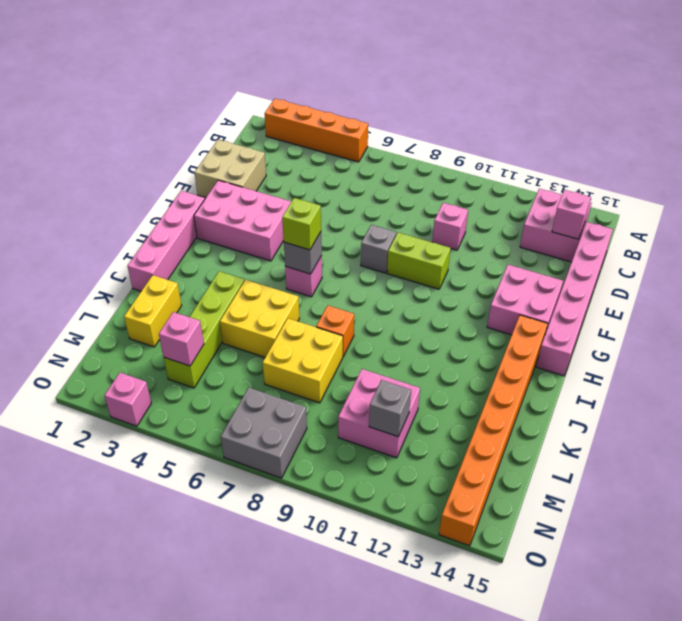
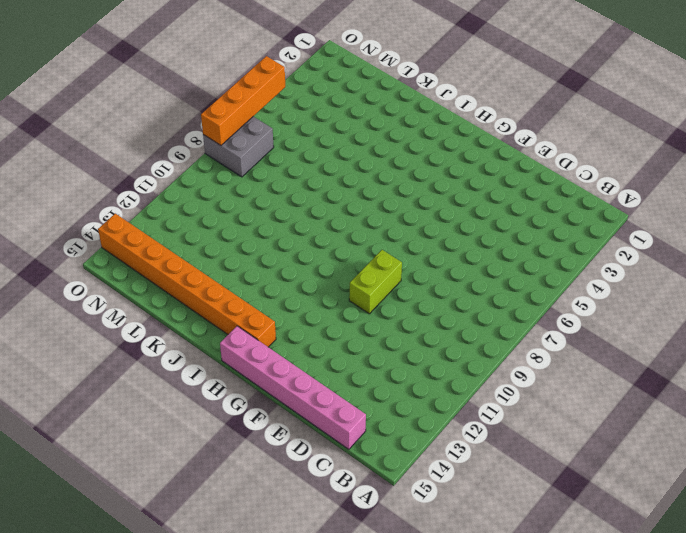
orange 1x4 brick [201,56,285,145] -> orange 1x4 brick moved to [264,99,368,162]
none -> pink 2x2 brick [520,189,592,262]
none -> tan 2x2 brick [194,140,266,198]
none -> pink 1x1 brick [432,203,468,250]

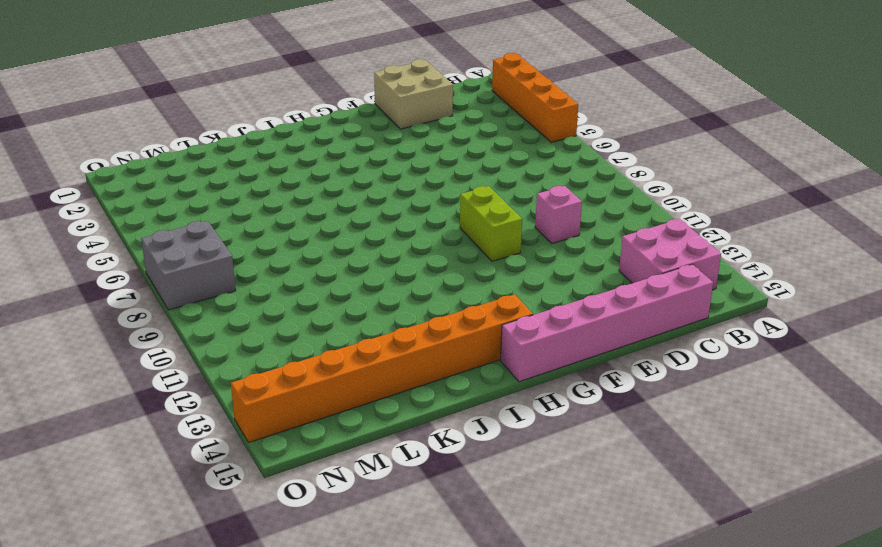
none -> pink 2x3 brick [194,180,292,261]
none -> grey 1x1 brick [361,225,396,273]
none -> pink 2x2 brick [487,265,563,335]

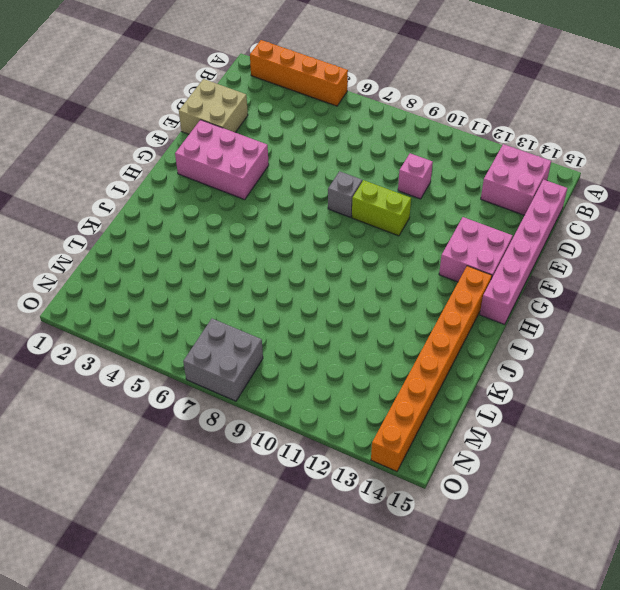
none -> pink 1x4 brick [127,191,205,291]
none -> pink 1x1 brick [285,256,322,297]
none -> lime 1x4 brick [164,271,244,388]

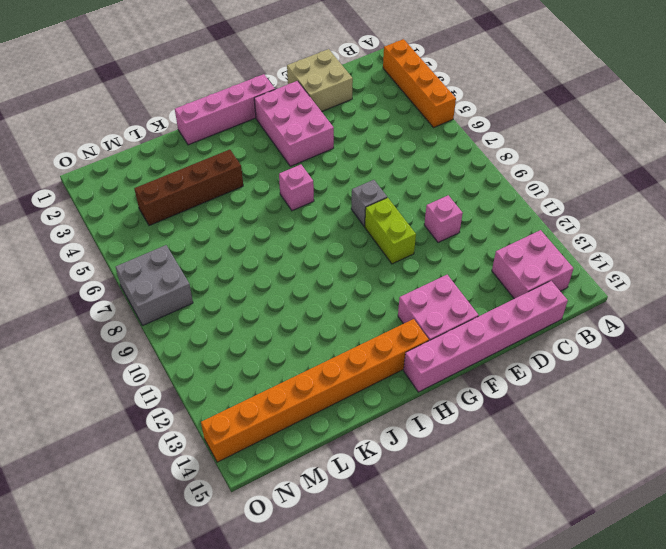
brown 1x4 brick [134,150,243,226] -> lime 1x4 brick [164,271,244,388]
none -> yellow 2x2 brick [220,280,299,357]
none -> orange 1x1 brick [316,305,354,356]
none -> yellow 1x2 brick [124,275,182,347]

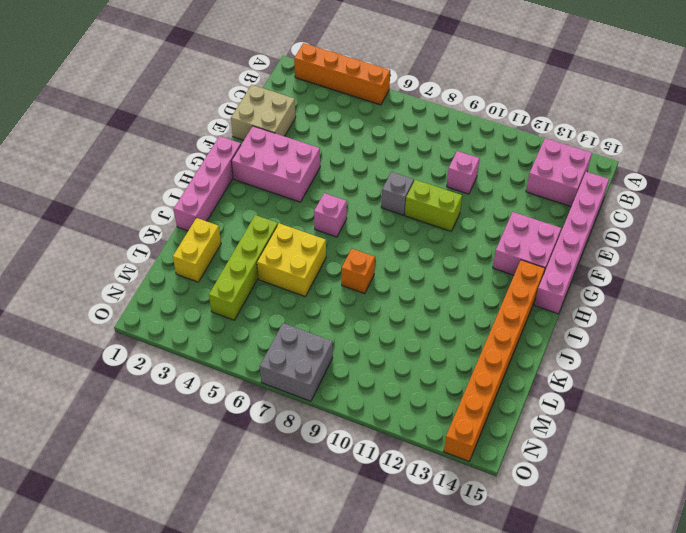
none -> yellow 2x2 brick [263,318,343,403]
none -> pink 2x2 brick [338,369,420,458]
none -> pink 1x1 brick [104,373,151,426]

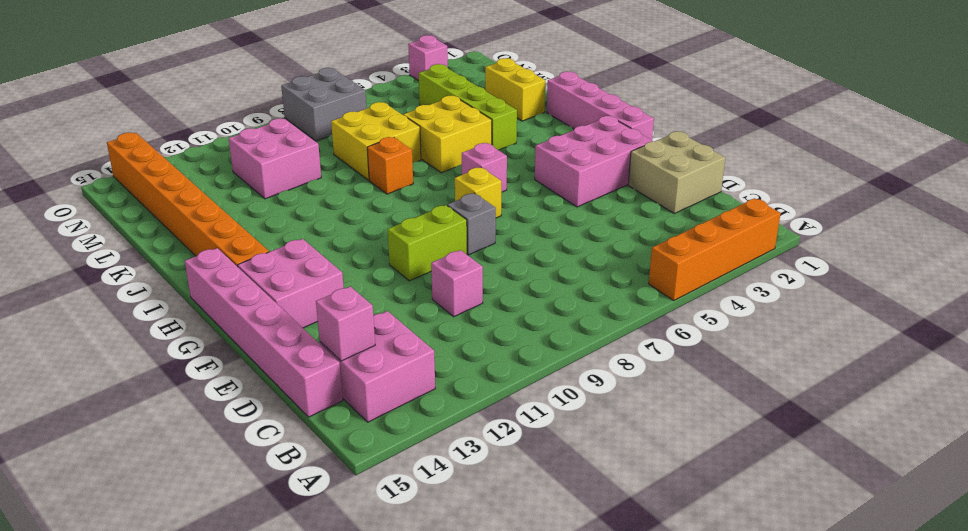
yellow 1x1 brick [455,168,502,218] -> none
none -> grey 1x1 brick [284,232,322,274]
none -> pink 1x1 brick [159,312,204,366]
none -> grey 1x1 brick [369,380,411,437]

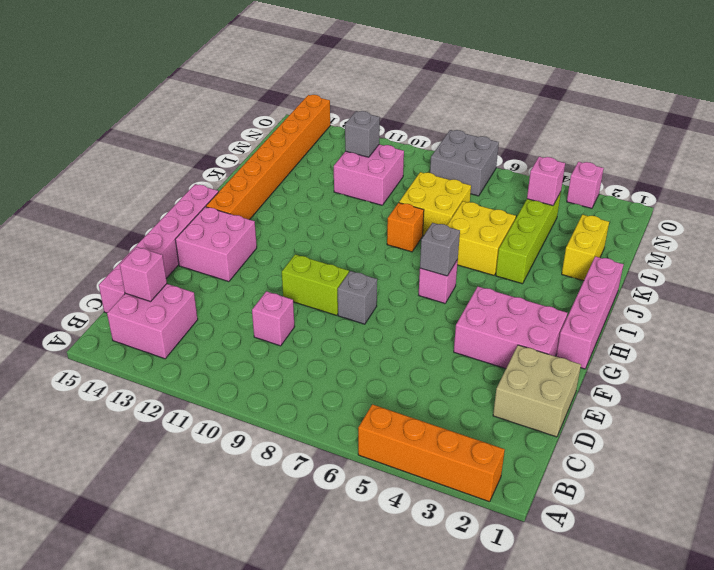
none -> lime 1x1 brick [282,198,321,250]

